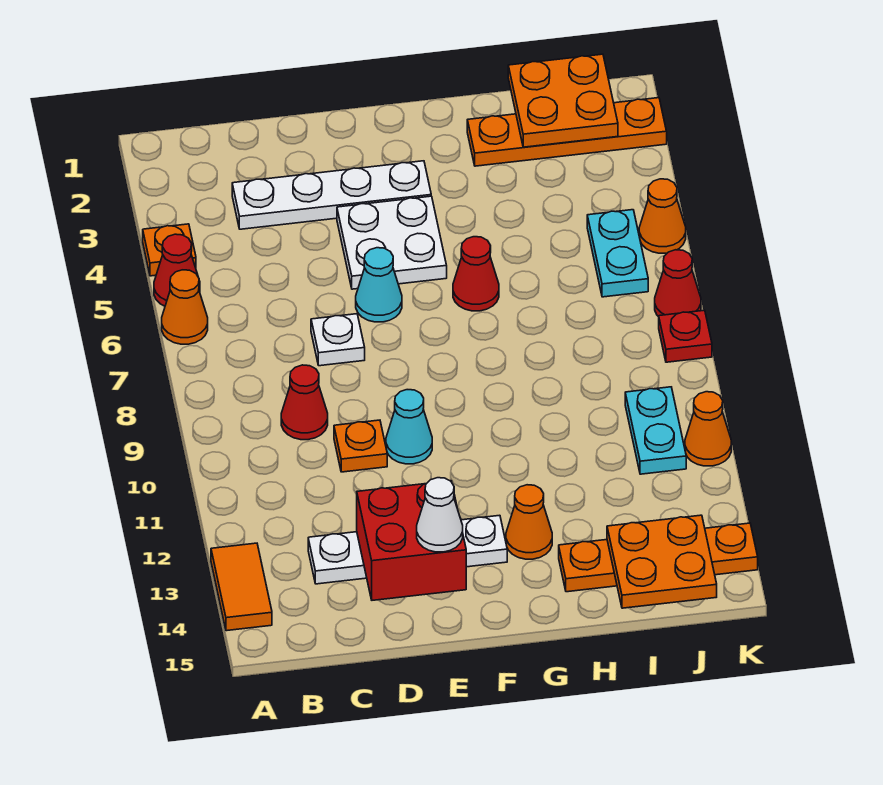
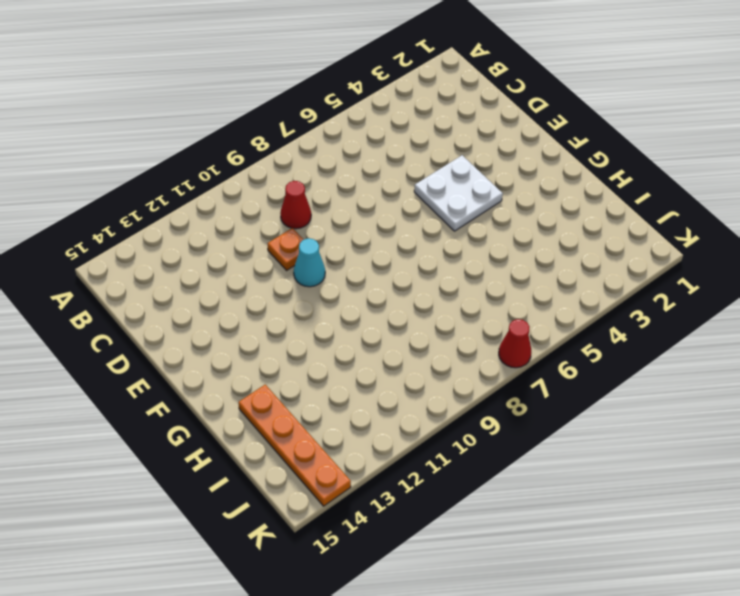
none -> orange 1x1 plate [143,224,196,276]
none -> red 1x1 cone [154,234,200,306]
none -> orange 1x1 cone [162,270,208,344]

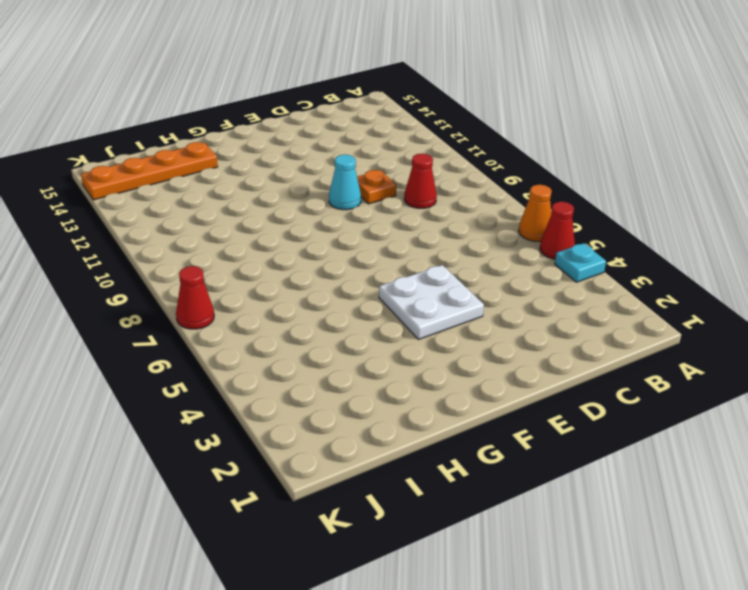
cyan 1x1 plate [555,243,606,282] -> orange 1x1 plate [143,224,196,276]
none -> orange 1x2 tile [211,543,272,631]
none -> white 1x4 plate [232,161,431,229]
none -> white 1x4 plate [308,515,507,584]

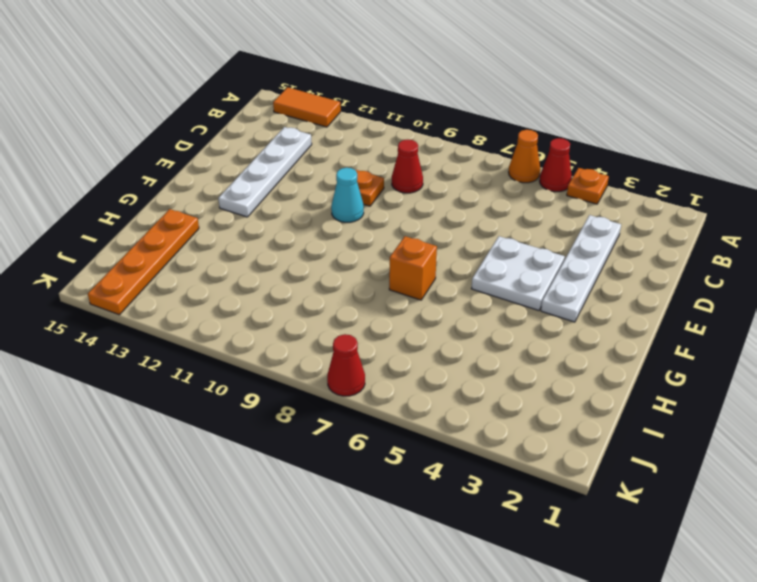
orange 1x1 brick [389,236,437,300] -> none
none -> white 1x1 plate [311,314,365,366]
none -> cyan 1x1 cone [356,248,402,322]
none -> red 1x1 cone [453,237,499,311]

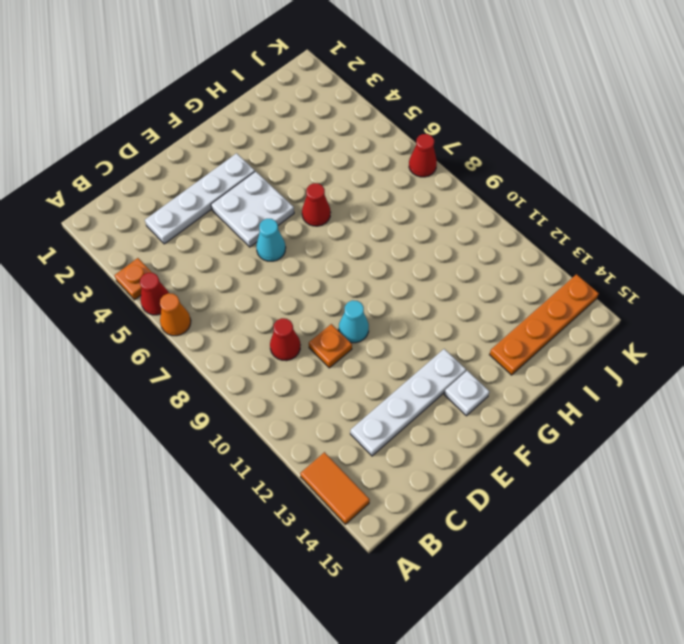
white 1x1 plate [444,371,490,416] -> white 1x1 plate moved to [311,314,365,366]
none -> orange 1x1 cone [506,485,552,559]
none -> orange 1x4 plate [467,98,667,166]
none -> cyan 1x2 plate [587,210,648,297]

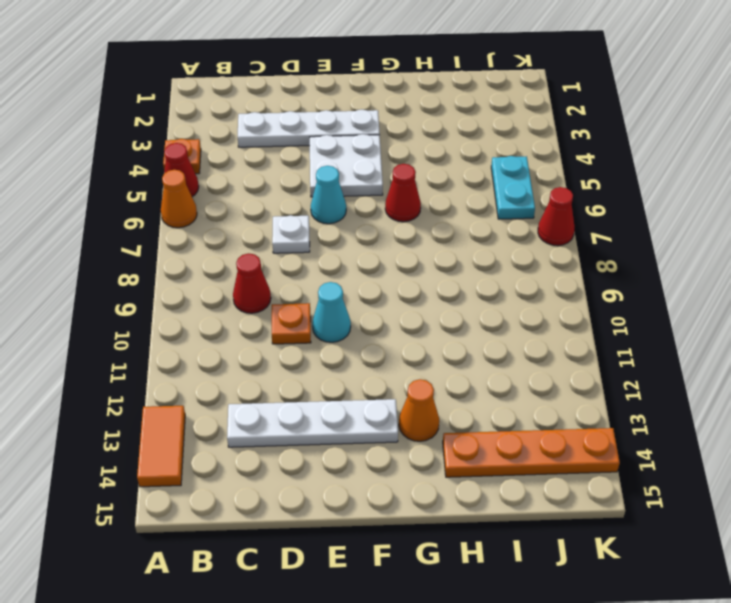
none -> orange 1x4 plate [467,98,667,166]
none -> cyan 1x2 plate [625,387,686,474]
none -> orange 1x1 cone [639,179,686,253]

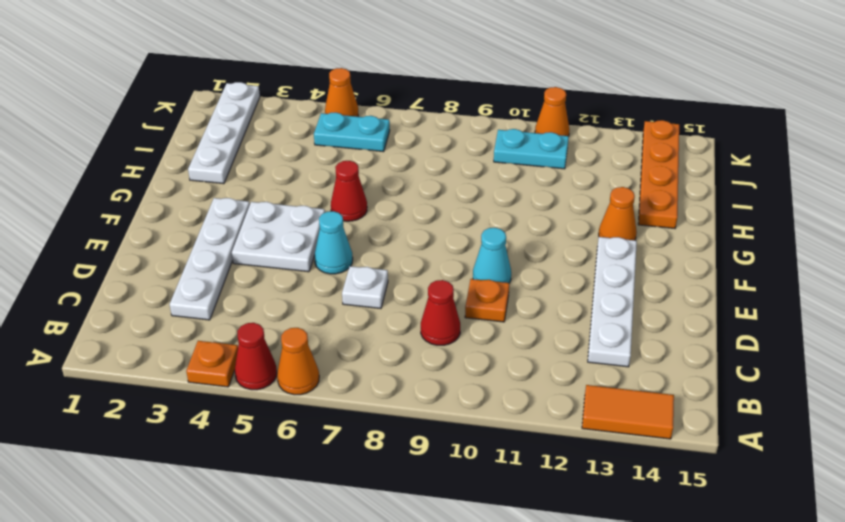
white 1x4 plate [188,82,260,184] -> orange 1x4 plate [467,98,667,166]
none -> red 1x1 cone [655,250,701,317]
none -> red 1x1 plate [659,310,712,362]
none -> red 2x2 brick [357,481,466,600]

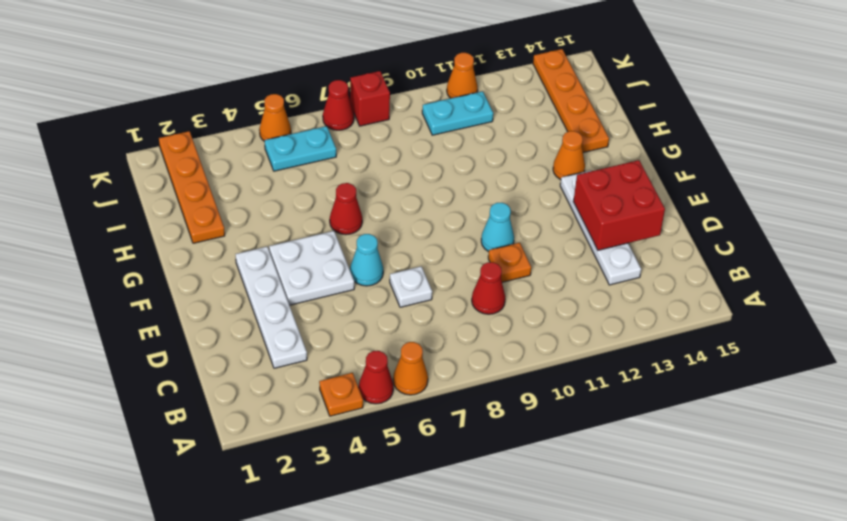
red 1x1 brick [350,71,390,126] -> red 1x1 plate [659,310,712,362]
none -> orange 1x2 tile [211,543,272,631]
none -> orange 2x2 plate [508,54,618,147]
none -> orange 2x2 plate [607,515,717,608]

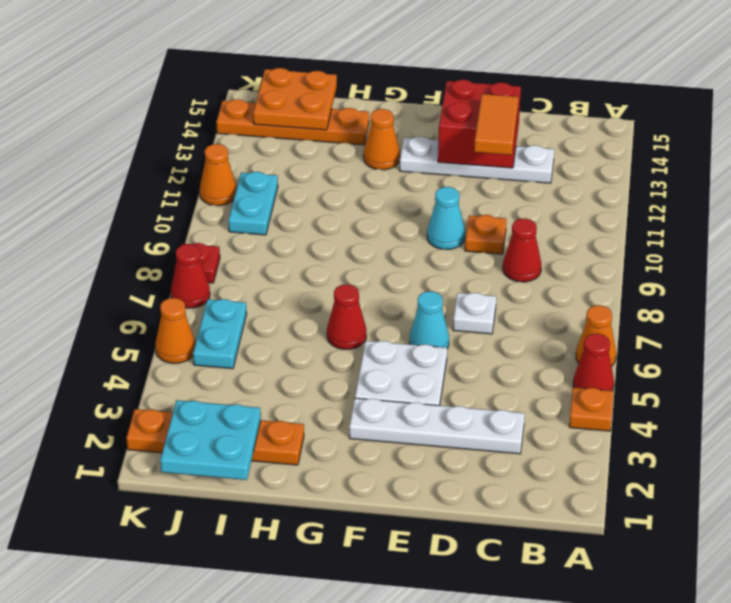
orange 1x2 tile [474,94,518,155] -> orange 1x2 tile moved to [211,543,272,631]
cyan 2x2 plate [160,400,261,480] -> orange 2x2 plate [508,54,618,147]
none -> white 1x1 cone [417,478,463,552]

